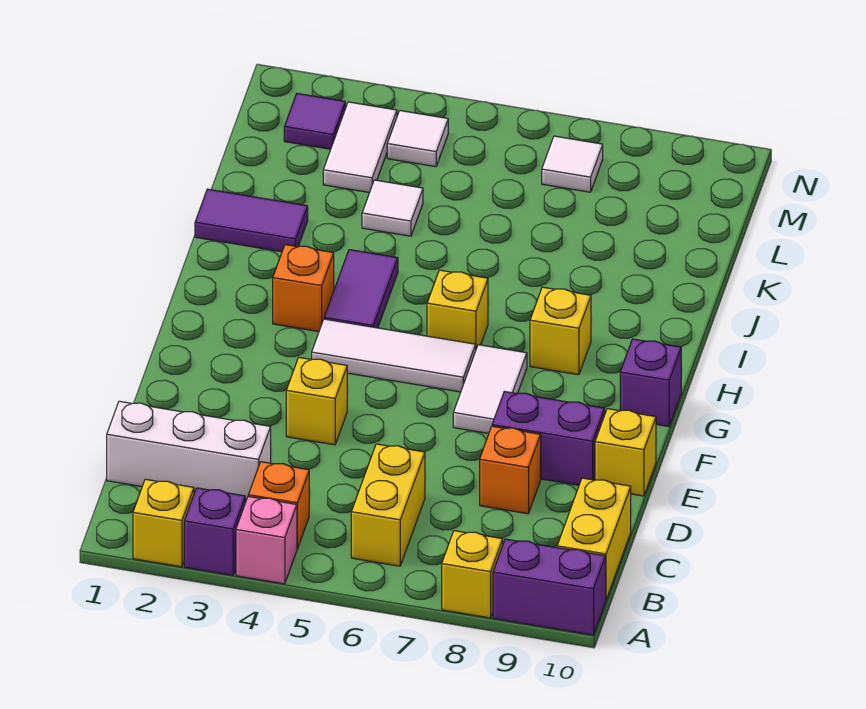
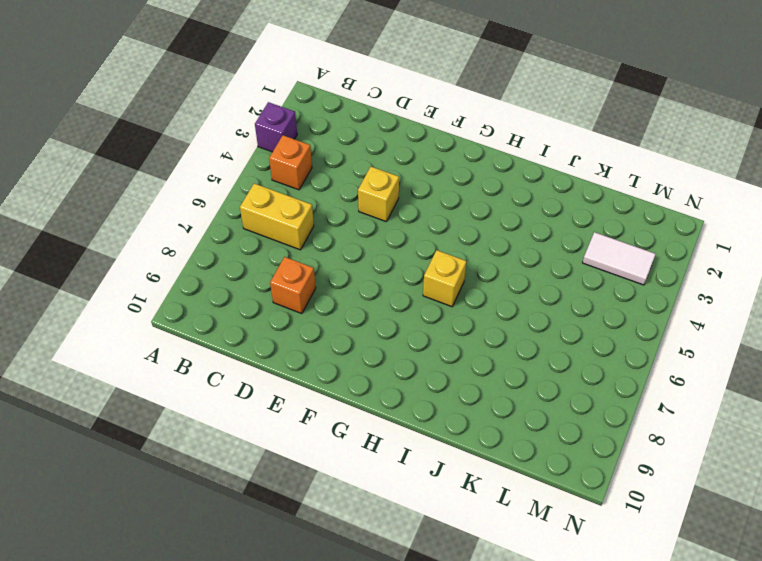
none -> yellow 1x1 brick [133,479,194,567]
none -> pink 1x1 brick [236,496,297,584]
none -> yellow 1x1 brick [442,531,503,618]

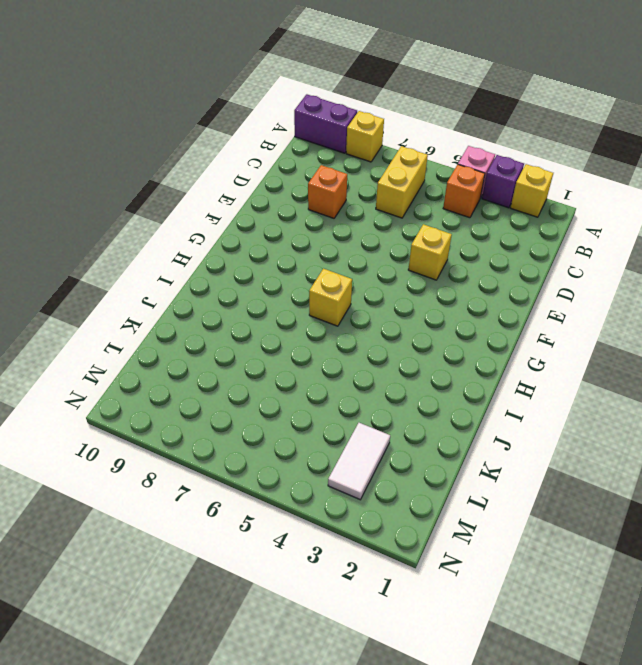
none -> yellow 1x2 brick [557,478,631,599]
none -> white 1x3 brick [107,401,271,503]
none -> purple 1x2 brick [492,391,605,485]

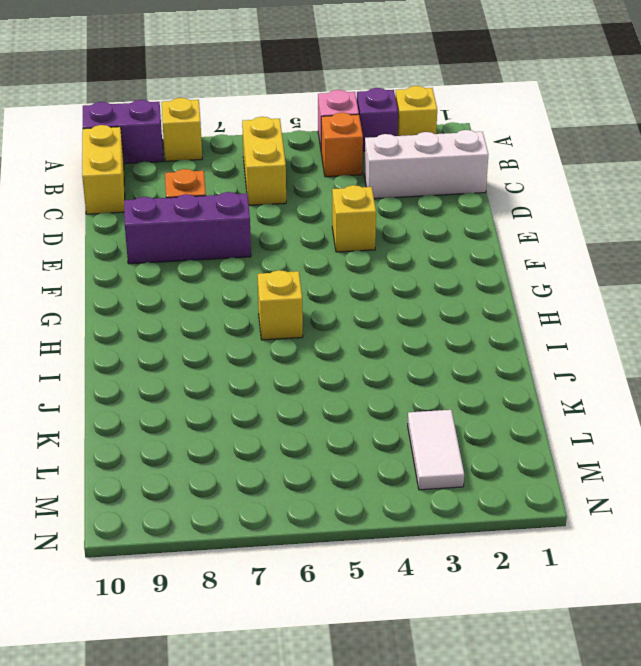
purple 1x3 brick [124,192,251,264] -> purple 1x2 brick [492,391,605,485]
none -> yellow 1x1 brick [595,409,656,496]
none -> white 1x2 tile [453,345,527,433]
none -> white 1x3 tile [312,319,476,392]

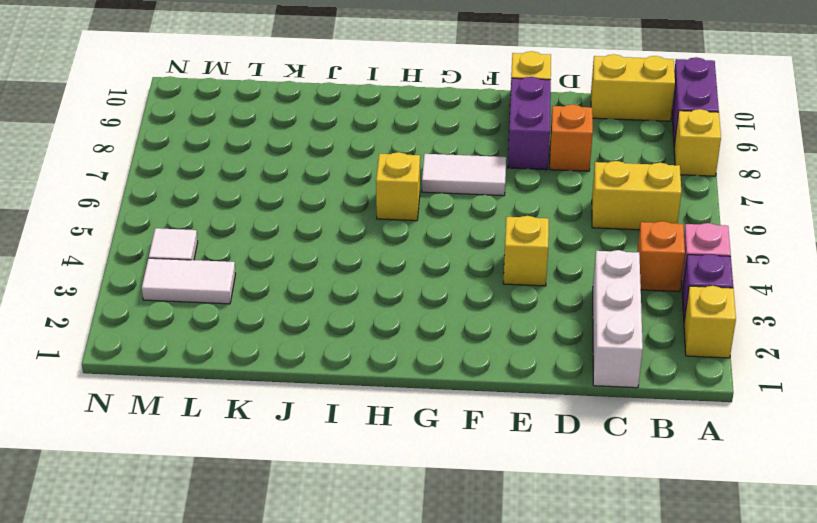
none -> white 1x3 tile [312,319,476,392]
none -> purple 1x1 brick [620,339,681,426]
none -> orange 1x1 brick [273,245,334,332]

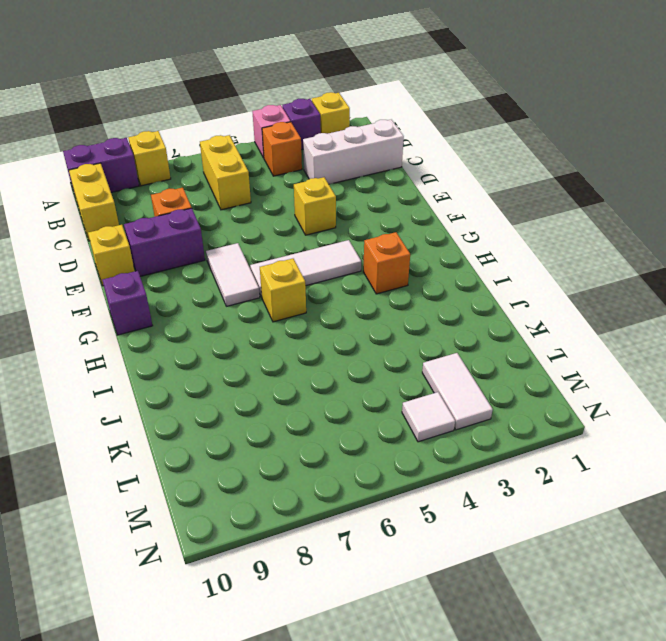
none -> purple 1x2 tile [324,250,398,328]
none -> yellow 1x1 brick [530,287,591,375]
none -> purple 1x2 tile [195,189,308,252]

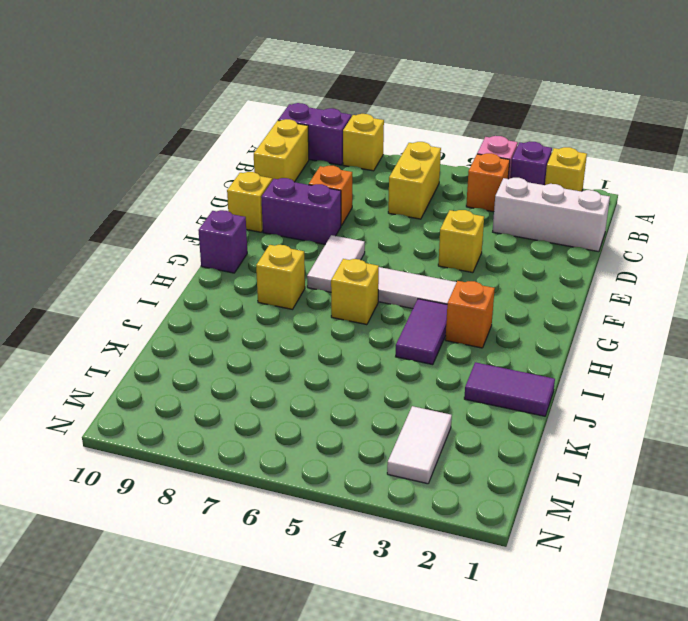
none -> white 1x1 tile [362,180,423,236]
none -> purple 1x1 tile [284,94,345,149]
none -> white 1x1 tile [387,111,448,167]

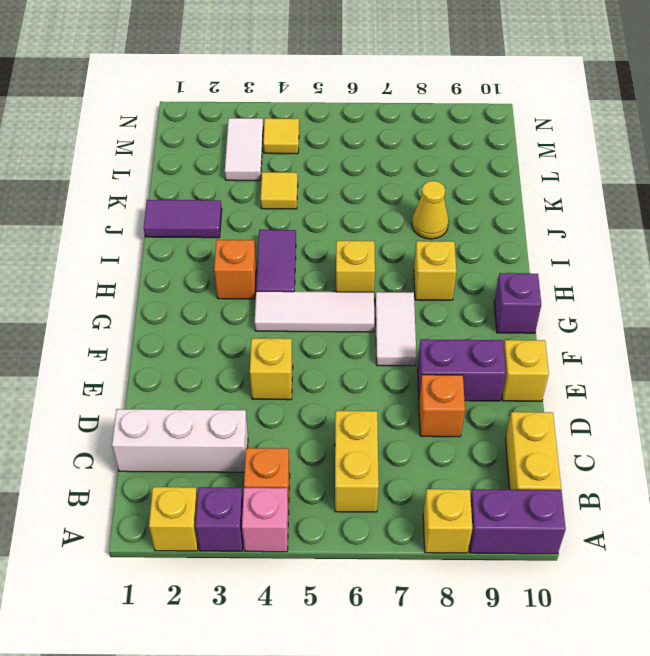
yellow 1x1 cone [412,181,449,239] -> none
yellow 1x1 tile [261,172,298,209] -> white 1x1 tile [362,180,423,236]
yellow 1x1 tile [263,118,299,154] -> white 1x1 tile [387,111,448,167]
none -> purple 1x1 tile [284,94,345,149]
none -> white 1x1 tile [542,136,603,192]

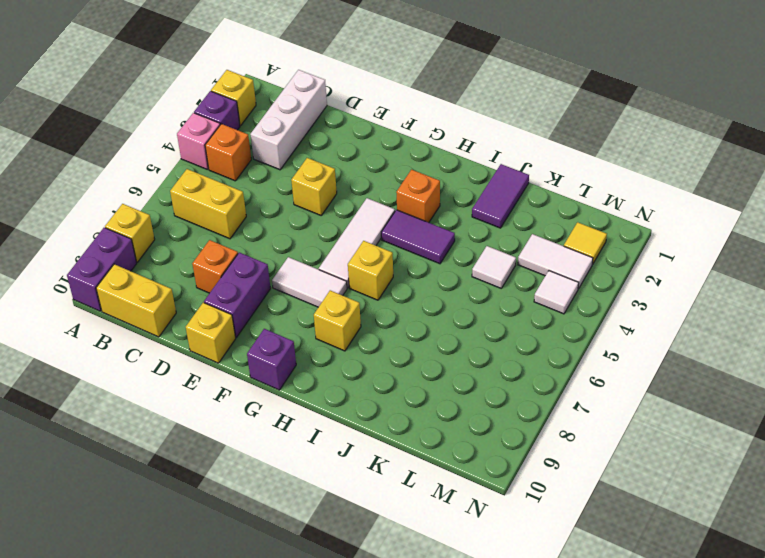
yellow 1x1 tile [564,222,607,264] -> purple 1x1 tile [284,94,345,149]
none -> white 1x1 tile [542,136,603,192]

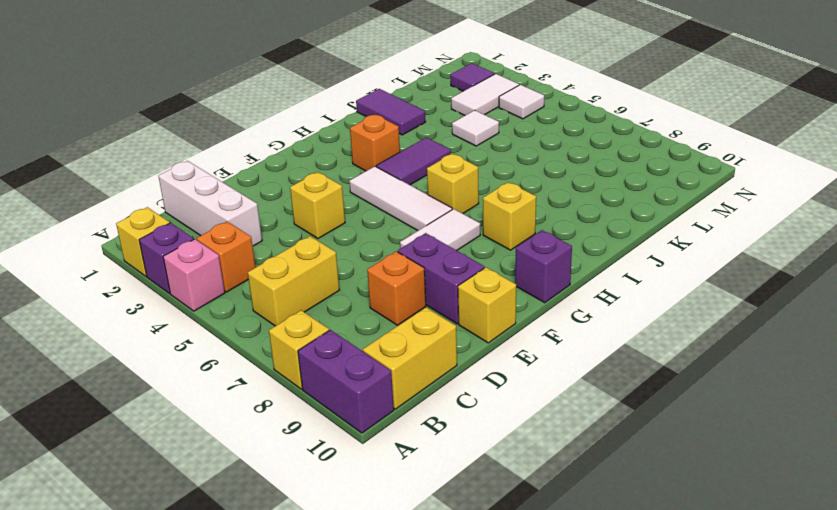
none -> white 1x1 tile [542,136,603,192]

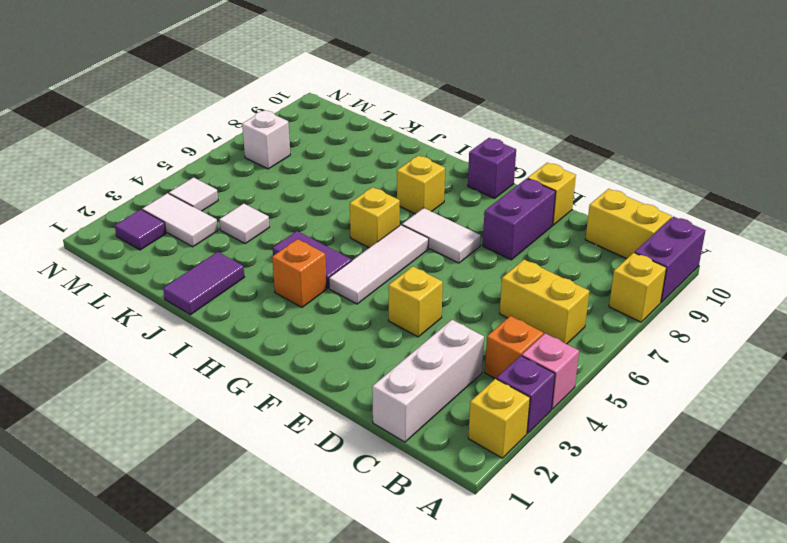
white 1x1 brick [242,110,290,169] -> white 1x1 tile [542,136,603,192]
none -> orange 1x1 brick [480,426,541,514]

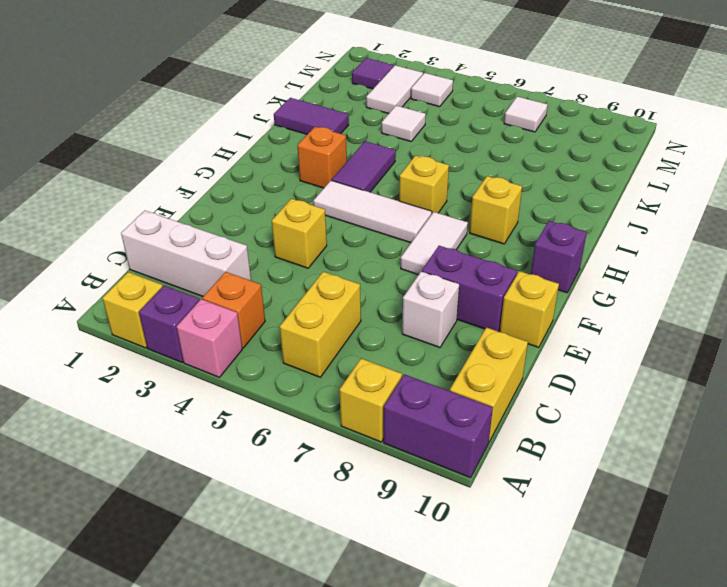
white 1x1 brick [402,271,459,348] -> orange 1x1 brick [480,426,541,514]

